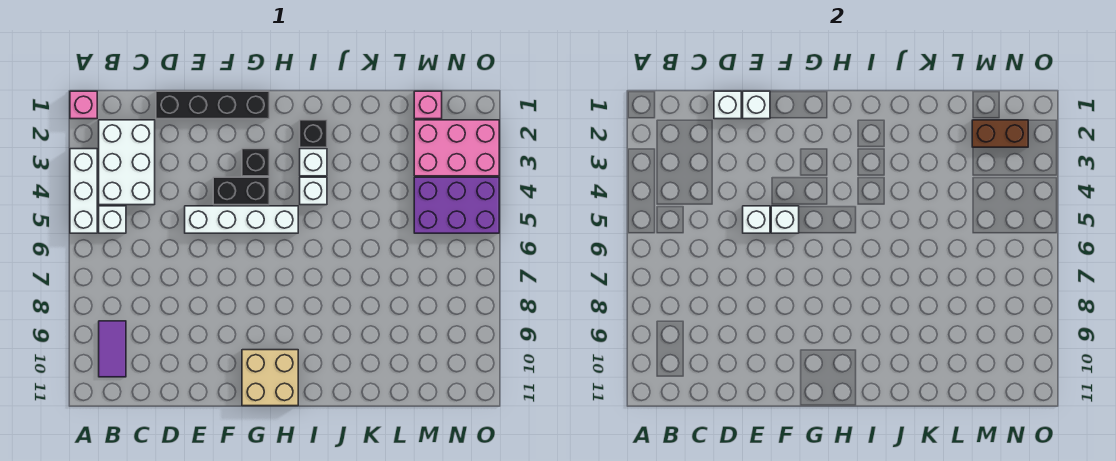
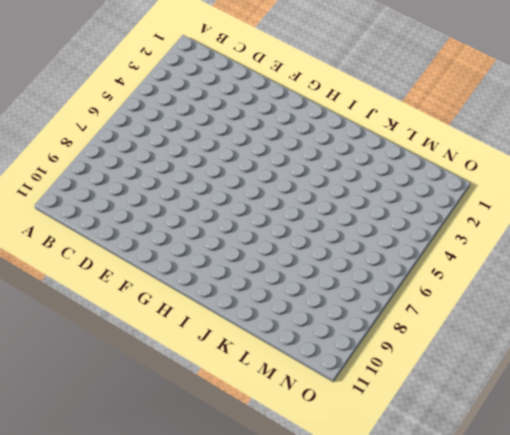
none -> pink 1x1 brick [70,91,97,119]
none -> white 1x3 brick [70,149,97,233]
none -> white 2x3 brick [99,120,155,205]

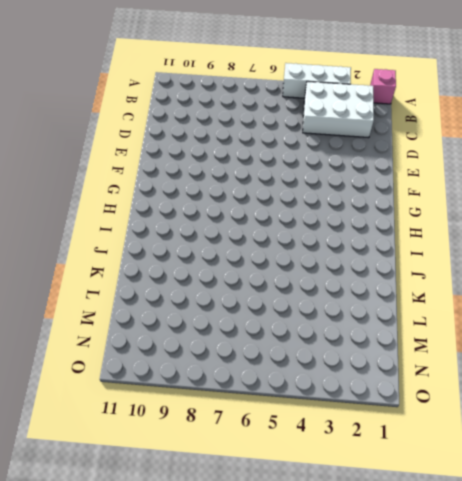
none -> white 1x1 brick [99,206,126,233]
none -> purple 1x2 tile [99,321,126,377]
none -> black 1x4 brick [156,91,269,119]

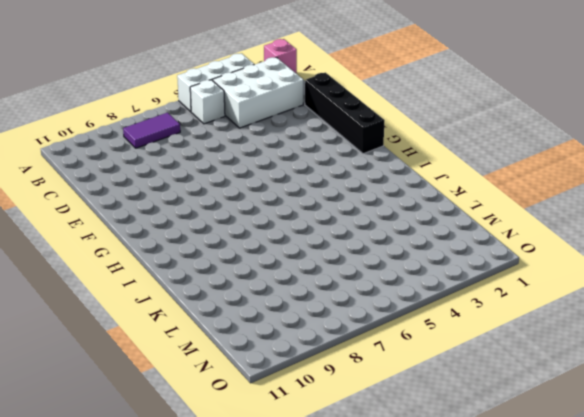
purple 1x2 tile [123,113,180,148] -> purple 1x2 tile moved to [99,321,126,377]
none -> white 1x4 brick [185,206,298,233]
none -> black 1x2 brick [213,177,269,205]
none -> black 1x1 brick [242,149,269,176]

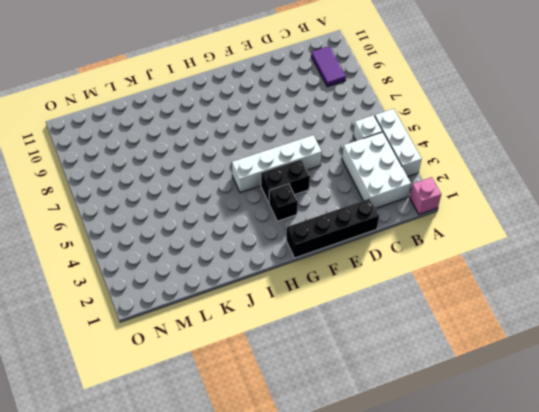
none -> tan 2x2 brick [242,350,298,406]
none -> black 1x1 brick [300,120,327,147]
none -> white 1x1 brick [300,149,327,176]

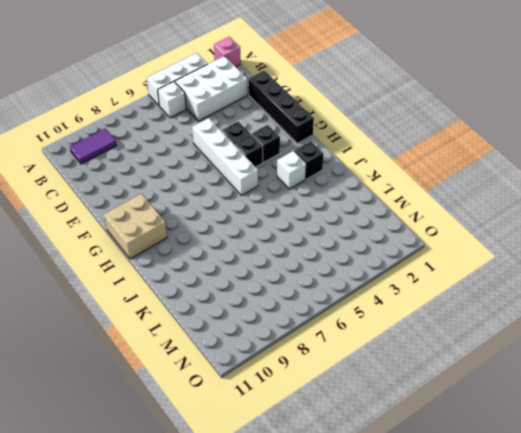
none -> white 1x1 brick [300,177,327,205]
none -> pink 1x1 brick [414,91,442,119]
none -> pink 2x3 brick [414,120,499,176]

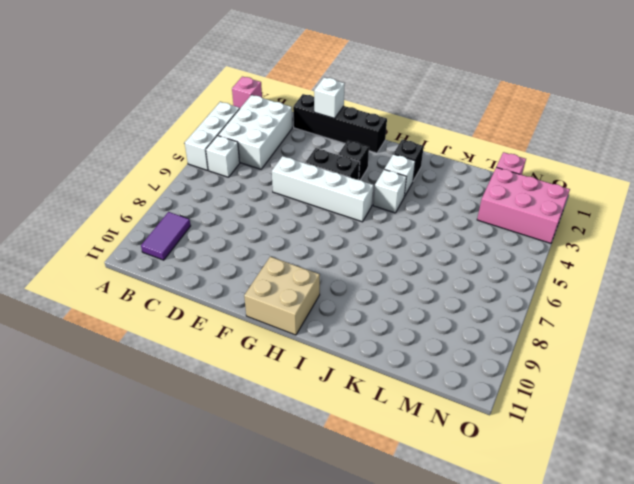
none -> purple 2x3 brick [414,177,499,233]
none -> white 1x1 brick [714,91,741,119]
none -> white 1x1 brick [743,206,770,233]

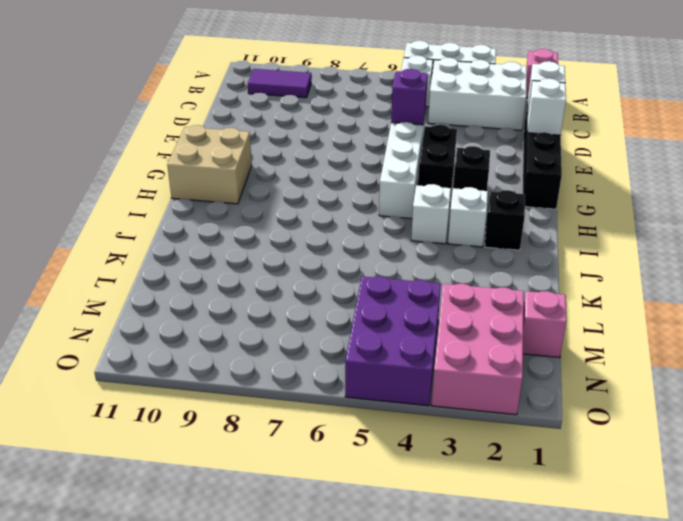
purple 1x1 brick [391,69,428,125] -> white 1x1 brick [743,206,770,233]
none -> white 1x1 brick [771,206,799,233]
none -> brown 1x2 brick [972,120,1028,147]

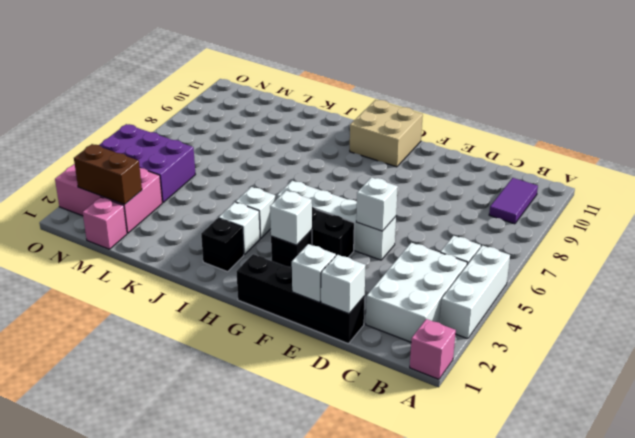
white 1x1 brick [270,191,312,245] -> white 1x1 brick moved to [771,206,799,233]

